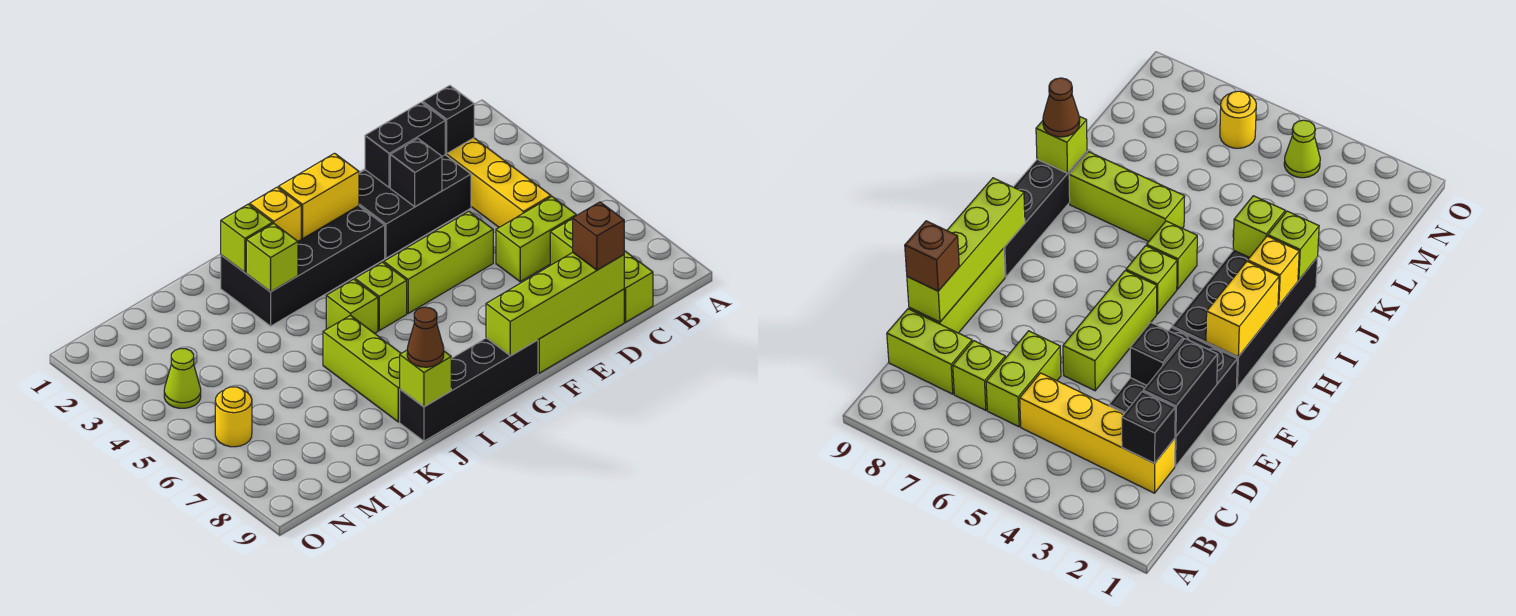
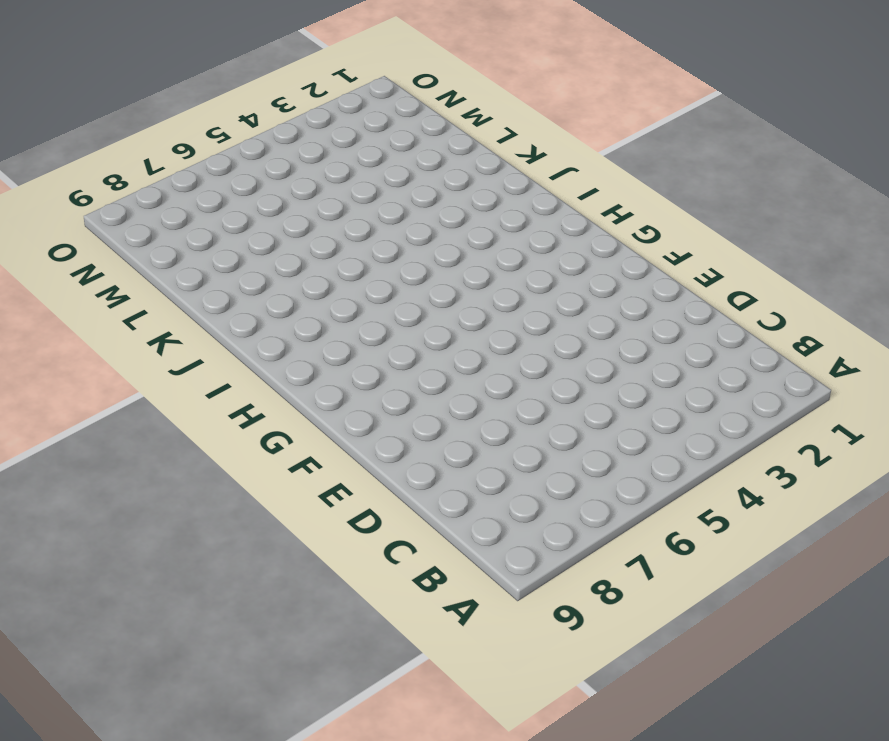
none -> yellow 1x4 brick [445,138,551,227]
none -> lime 1x2 brick [496,197,576,282]
none -> lime 1x1 brick [550,219,573,265]

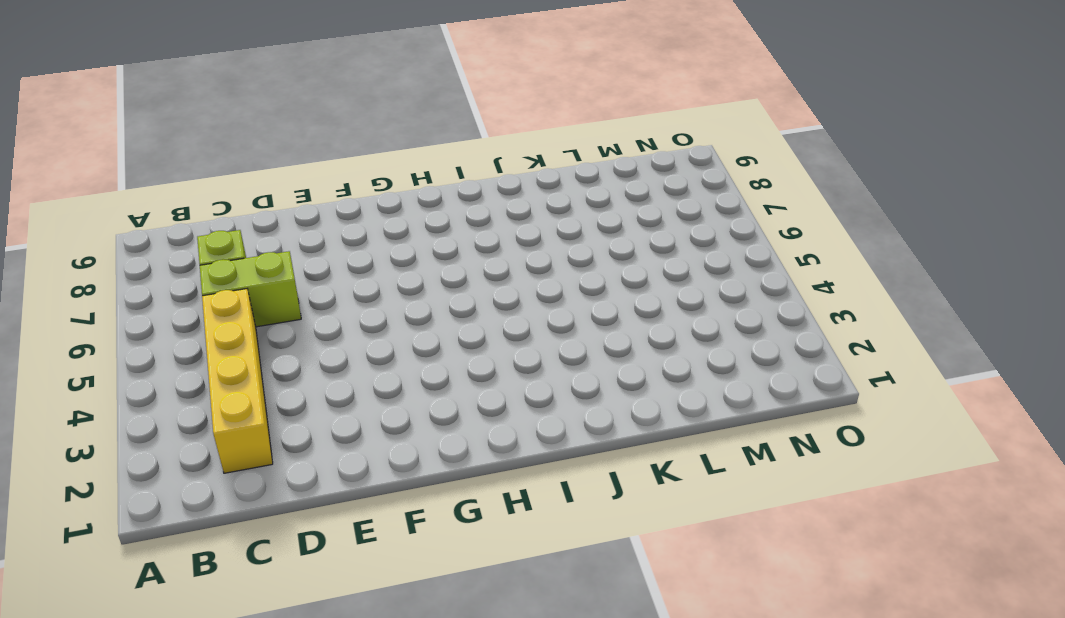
none -> lime 1x2 brick [624,251,653,322]
none -> black 2x3 brick [359,155,471,258]
none -> lime 1x3 brick [538,289,624,373]

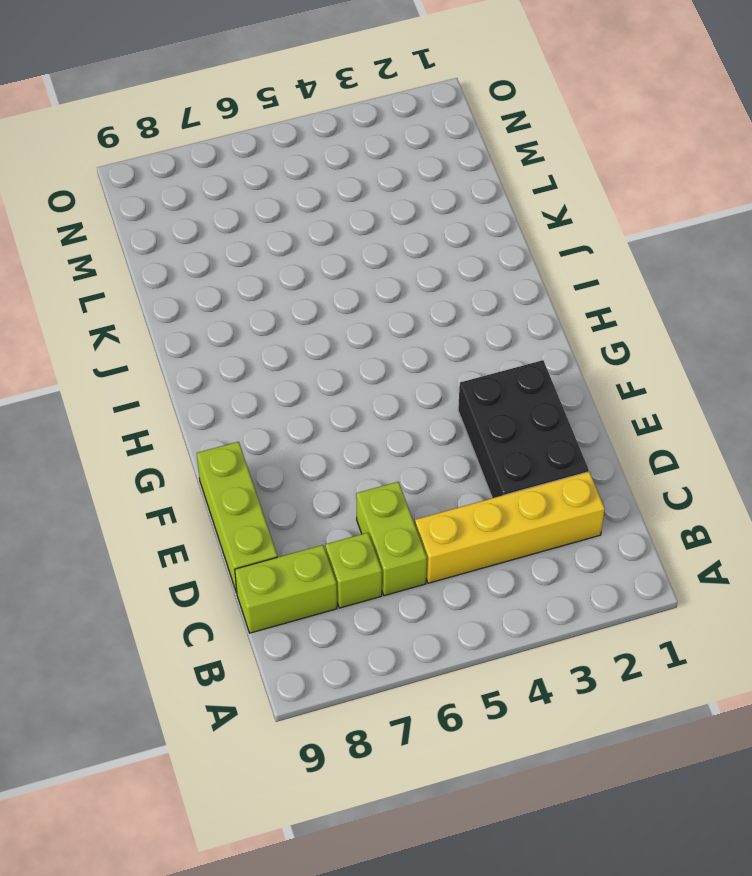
none -> lime 1x3 brick [384,211,493,313]
none -> black 2x4 brick [221,206,385,326]
none -> black 1x4 brick [400,338,538,441]

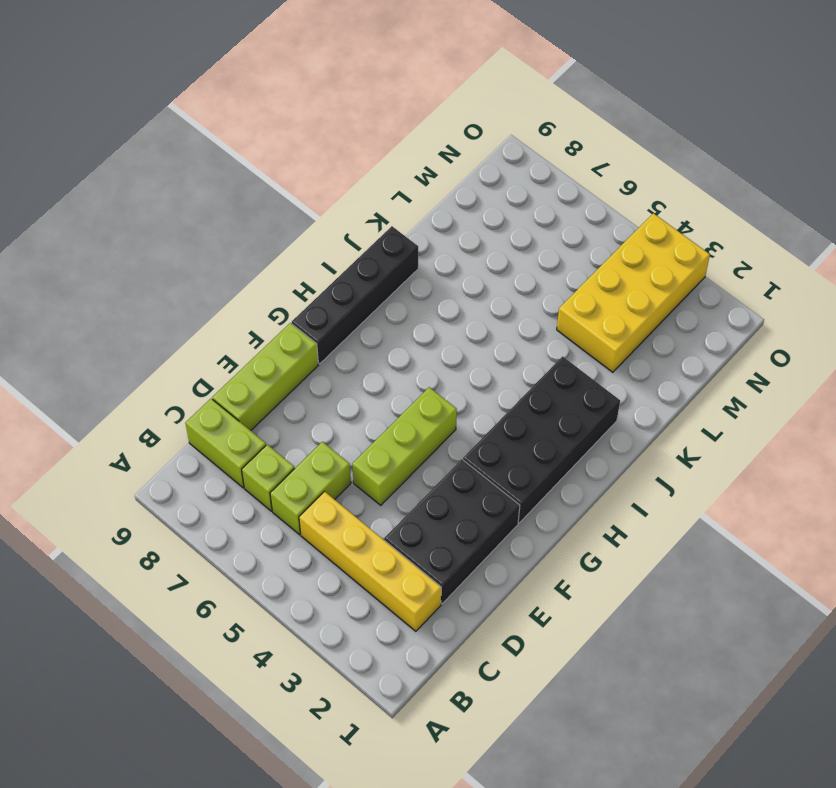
yellow 2x4 brick [557,213,710,372] -> lime 1x1 cone [164,349,201,408]
none -> lime 1x1 brick [355,262,407,330]
none -> lime 1x1 brick [326,279,378,333]
none -> lime 1x3 brick [323,315,401,422]

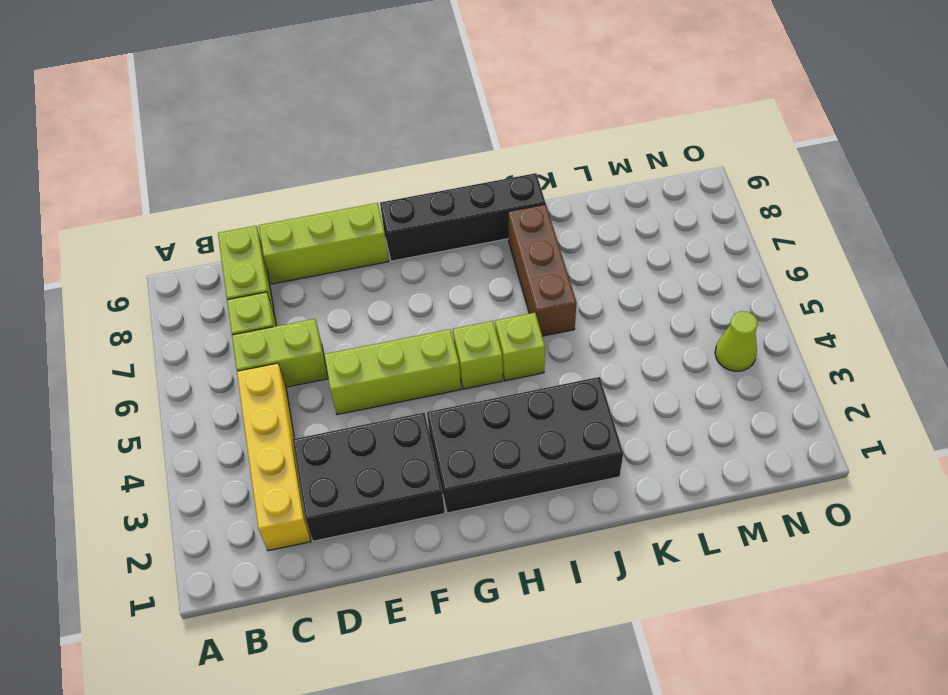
brown 1x3 brick [508,204,577,336] -> lime 1x3 brick [323,315,401,422]
none -> yellow 1x1 round brick [215,387,252,447]
none -> black 1x1 brick [422,85,474,154]
none -> black 1x2 brick [365,102,445,188]

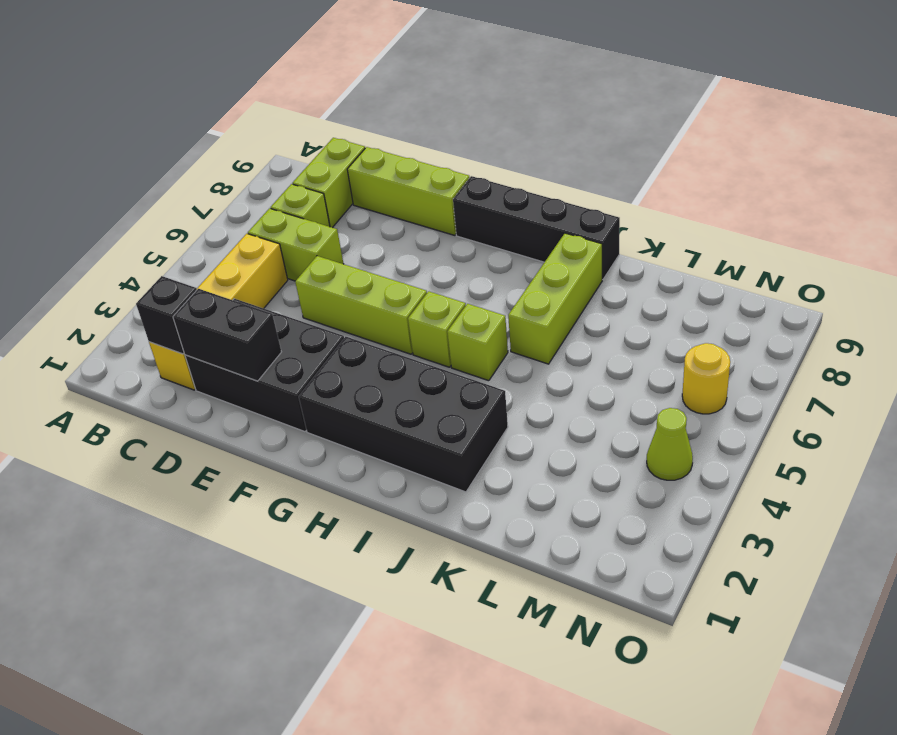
none -> lime 1x4 brick [486,252,624,356]
none -> black 1x1 brick [390,139,442,207]
none -> yellow 1x2 brick [278,153,359,238]

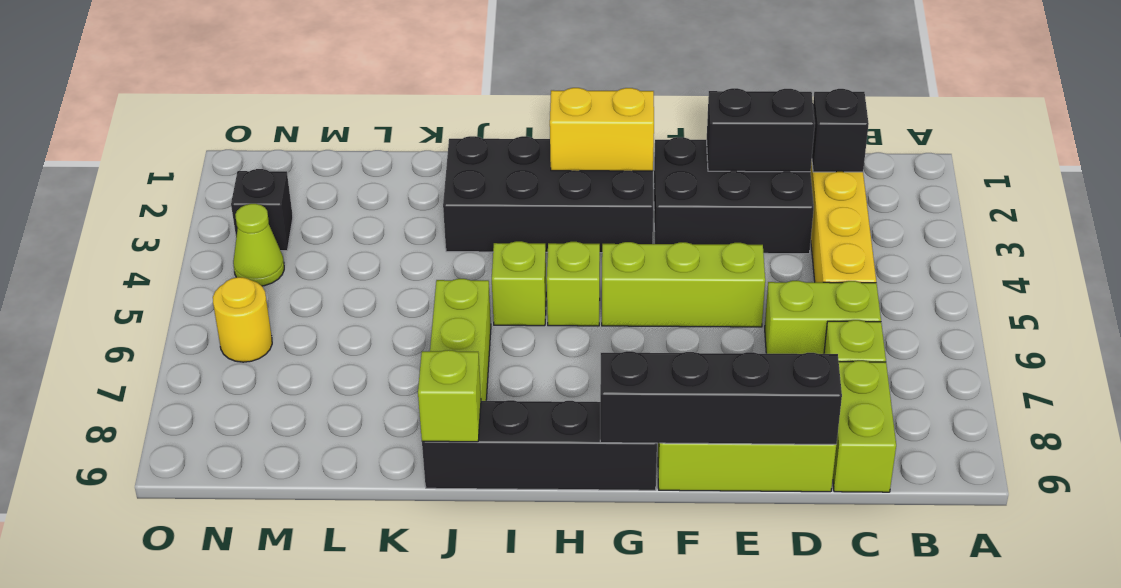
black 1x4 brick [600,351,842,444] -> lime 1x4 brick [486,252,624,356]
black 1x1 brick [231,169,293,251] -> black 1x1 brick moved to [390,139,442,207]
none -> yellow 1x1 brick [250,187,301,241]
none -> lime 1x1 brick [221,204,273,272]
none -> lime 1x1 brick [246,223,298,292]

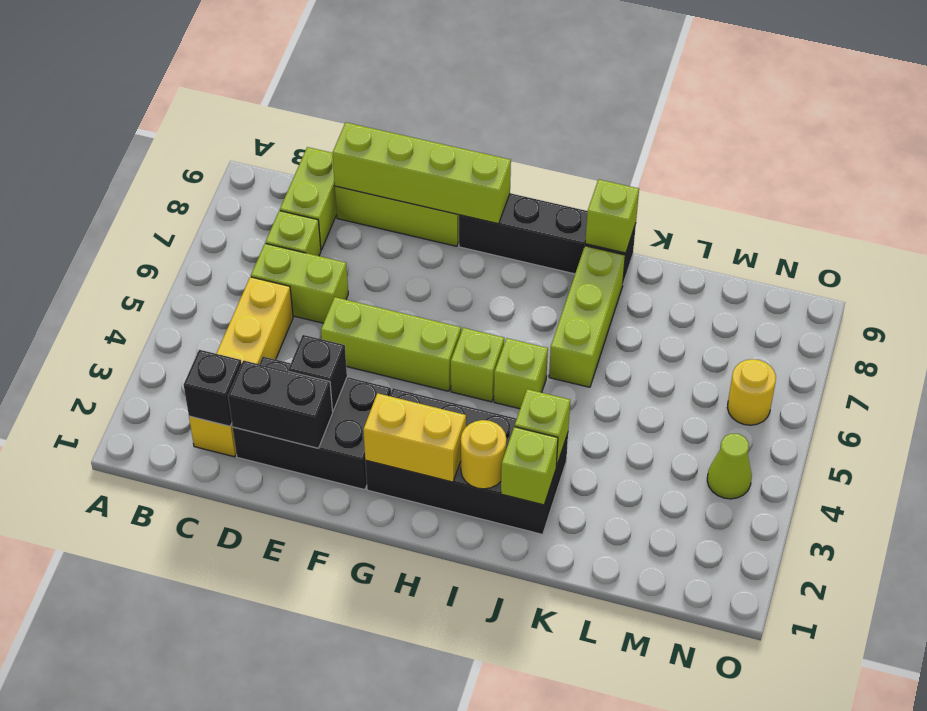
yellow 1x1 round brick [461,420,506,489] -> yellow 1x1 brick [250,187,301,241]
none -> brown 1x1 brick [573,202,624,270]
none -> brown 1x1 cone [407,307,444,367]

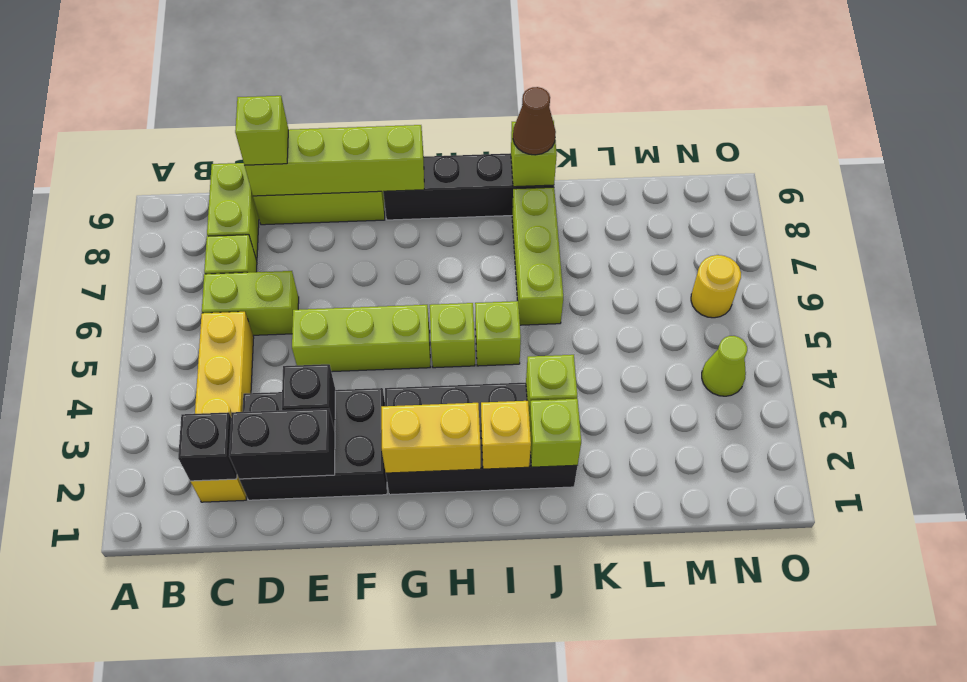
lime 1x1 brick [235,96,288,165] -> brown 1x1 brick [573,202,624,270]

